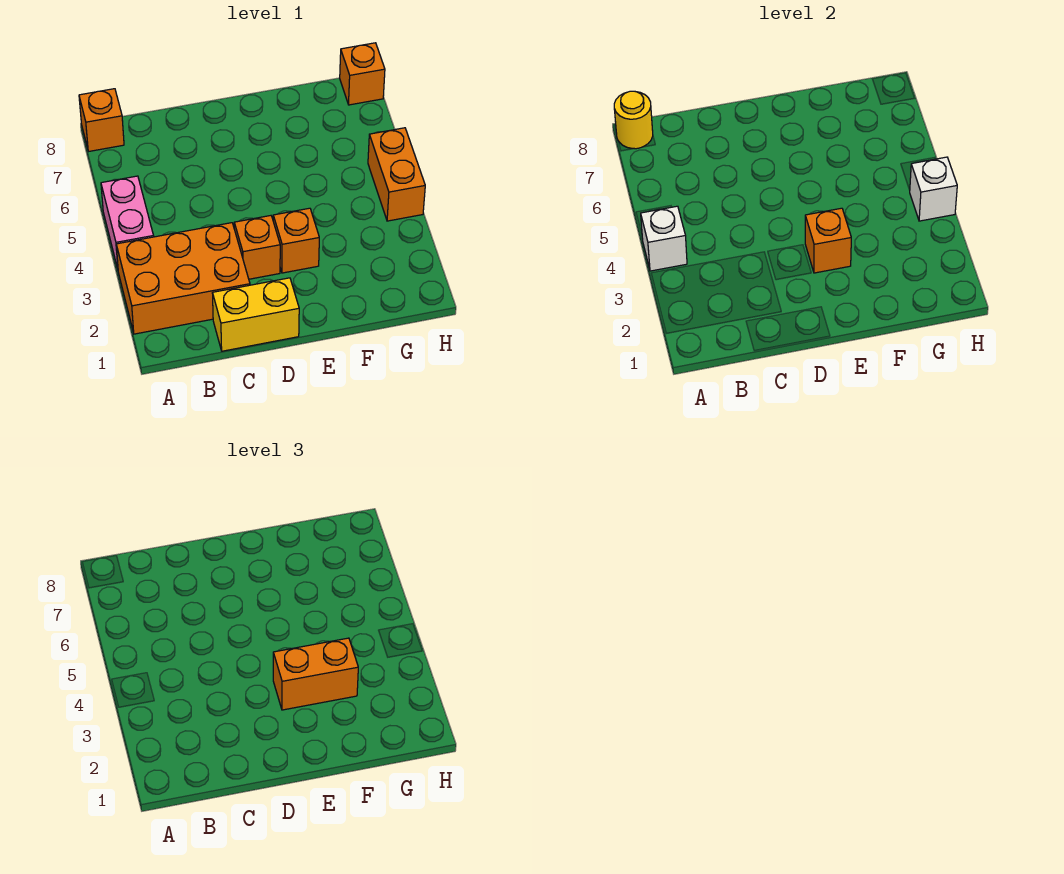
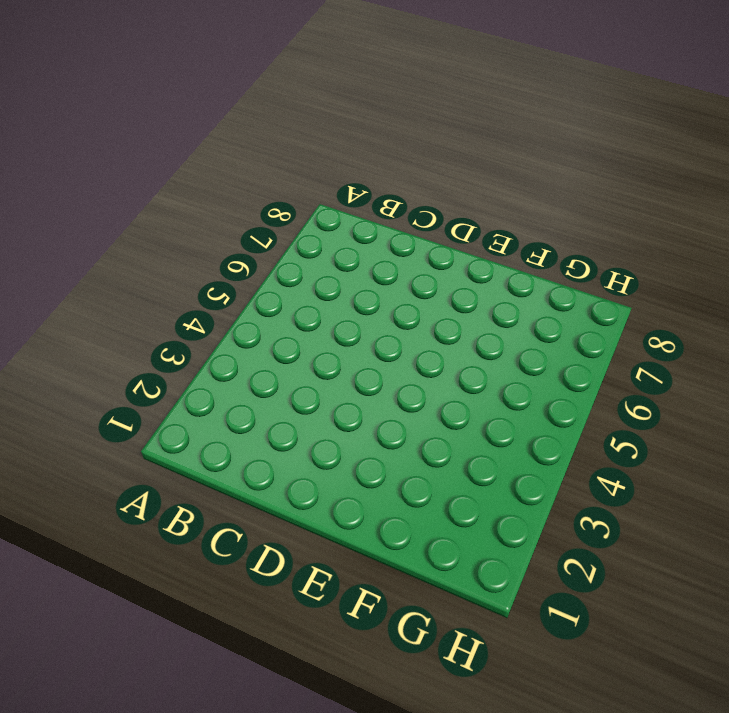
none -> orange 2x3 brick [116,223,250,334]
none -> pink 1x2 brick [101,176,154,269]
none -> orange 1x1 brick [79,89,124,151]

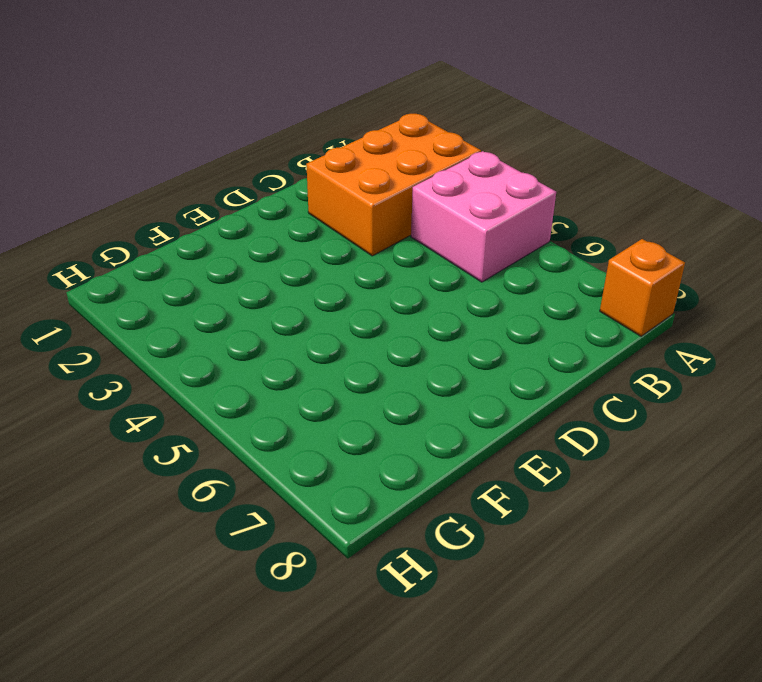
pink 2x2 brick [411,151,556,282] -> pink 1x2 brick [101,176,154,269]
none -> yellow 1x2 brick [213,278,299,351]
none -> orange 1x1 brick [234,216,280,279]
none -> orange 1x1 brick [273,208,319,273]

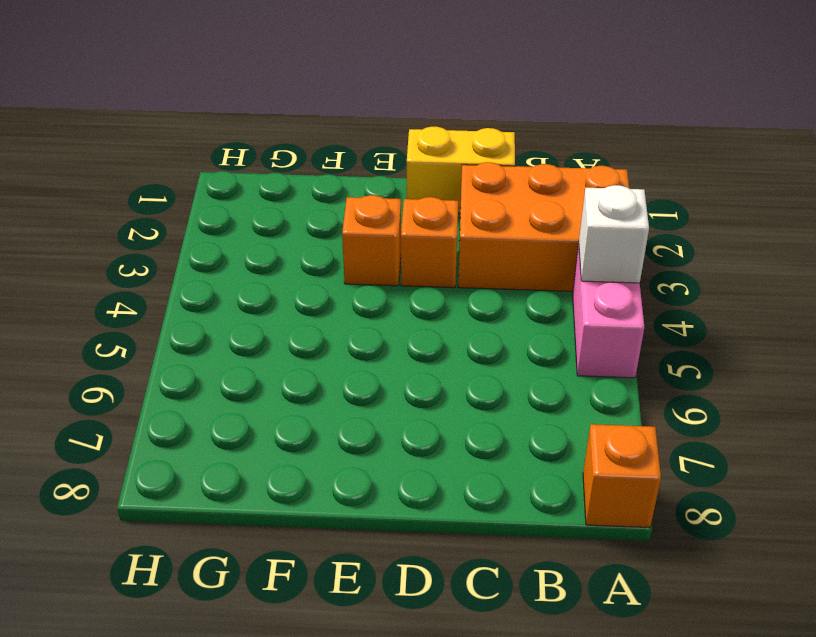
none -> orange 1x2 brick [368,128,425,221]
none -> orange 1x1 brick [340,43,385,105]
none -> yellow 1x1 round brick [614,91,653,149]

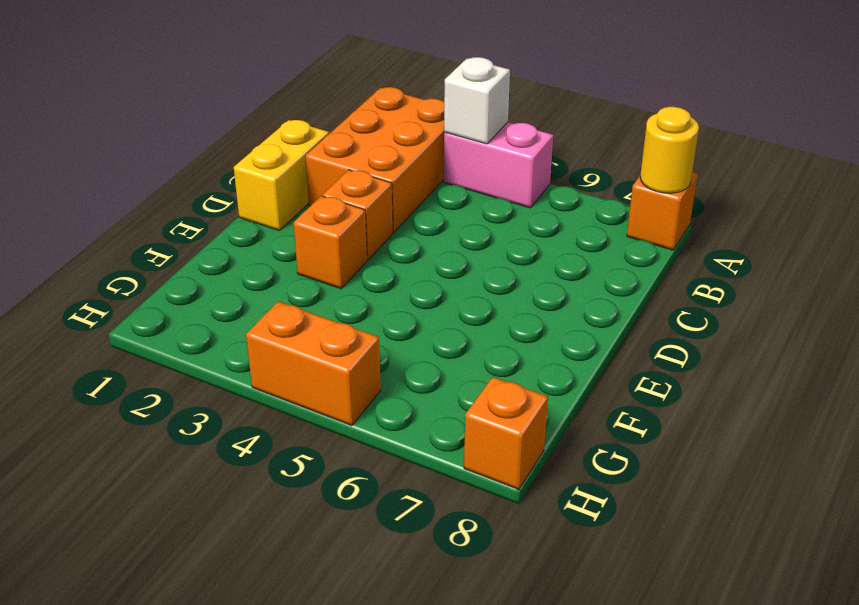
none -> orange 1x1 brick [805,208,851,273]
none -> white 1x1 brick [910,157,957,221]
none -> orange 1x2 brick [273,638,358,710]

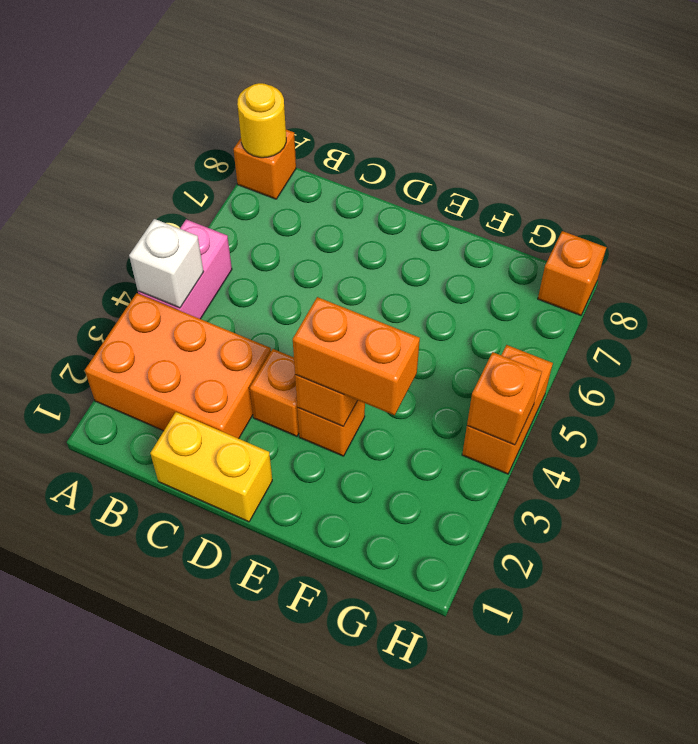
orange 1x1 brick [467,352,542,445] -> white 1x1 brick [910,157,957,221]

